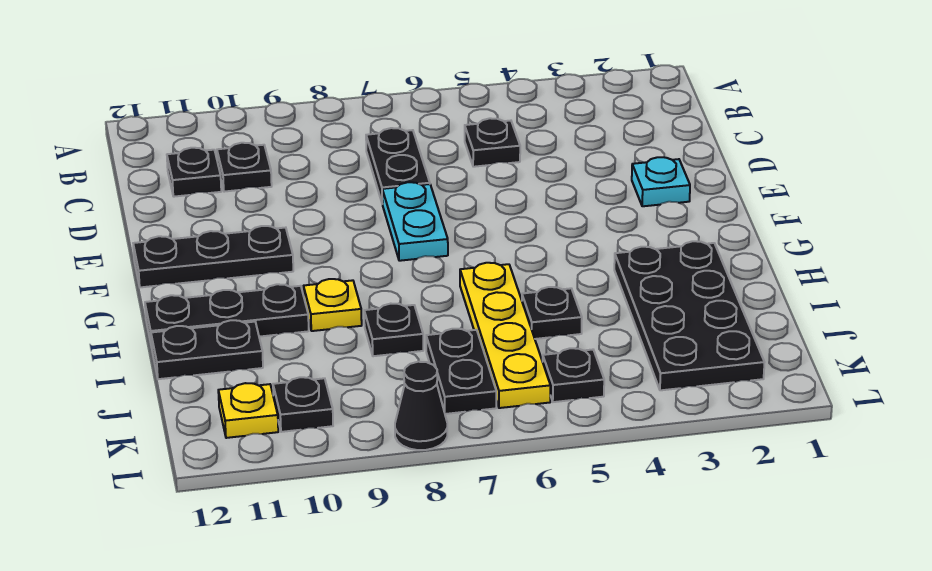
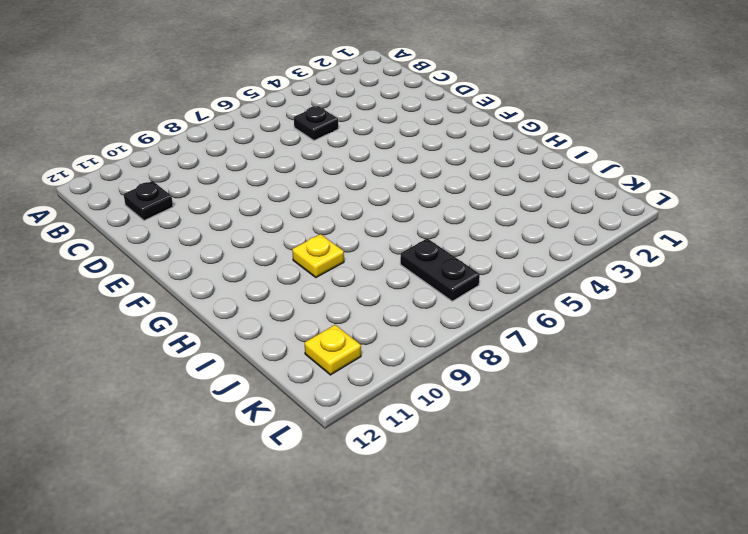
none -> black 1x2 plate [366,128,430,204]
none -> black 1x1 plate [217,143,272,192]
none -> cyan 1x1 plate [632,157,690,206]

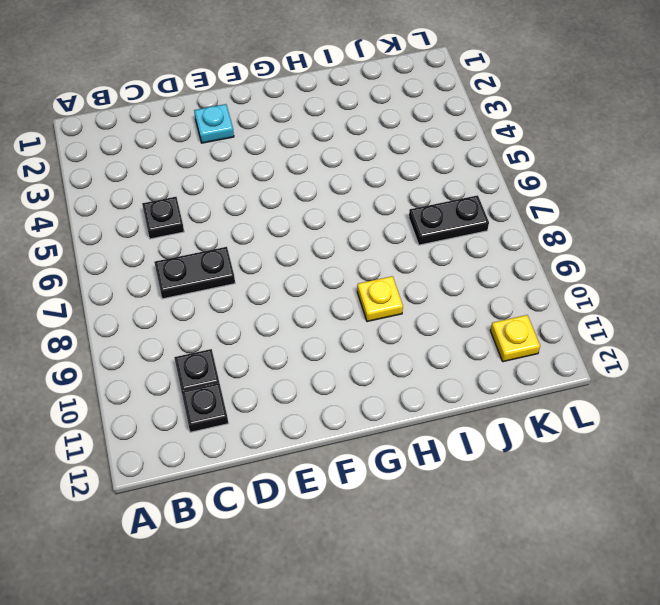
none -> cyan 1x2 plate [382,182,448,261]
none -> black 1x3 plate [133,226,293,287]
none -> black 2x4 plate [614,241,765,390]

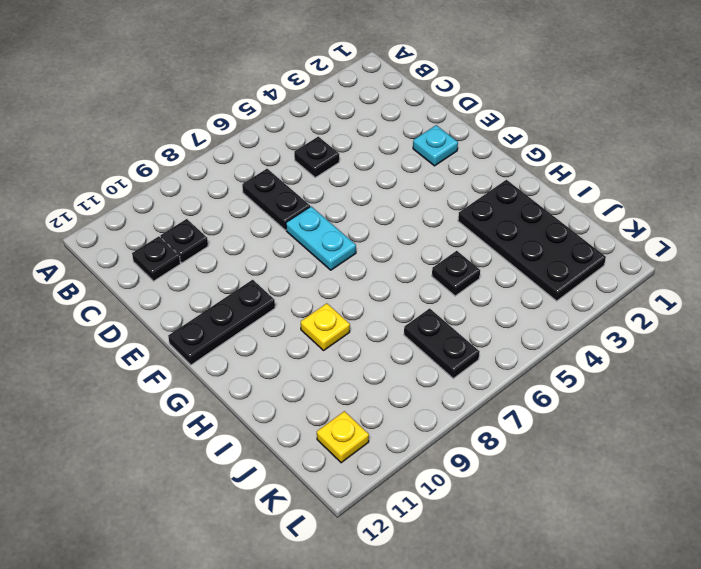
none -> yellow 1x4 plate [460,263,550,408]
none -> black 1x3 plate [145,284,309,347]
none -> black 1x1 plate [364,304,423,356]

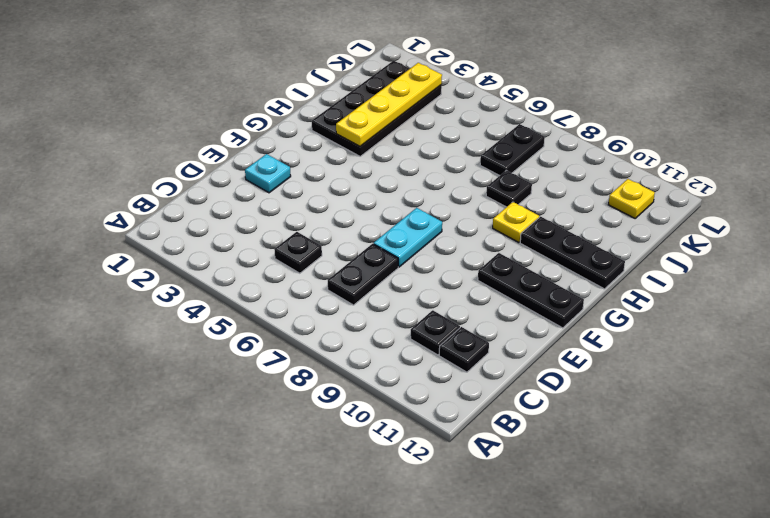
yellow 1x4 plate [336,63,442,146] -> yellow 1x4 plate moved to [460,263,550,408]
none -> black 1x1 plate [522,287,582,339]
none -> black 1x2 plate [151,320,263,379]
none -> black 1x1 plate [543,348,604,402]

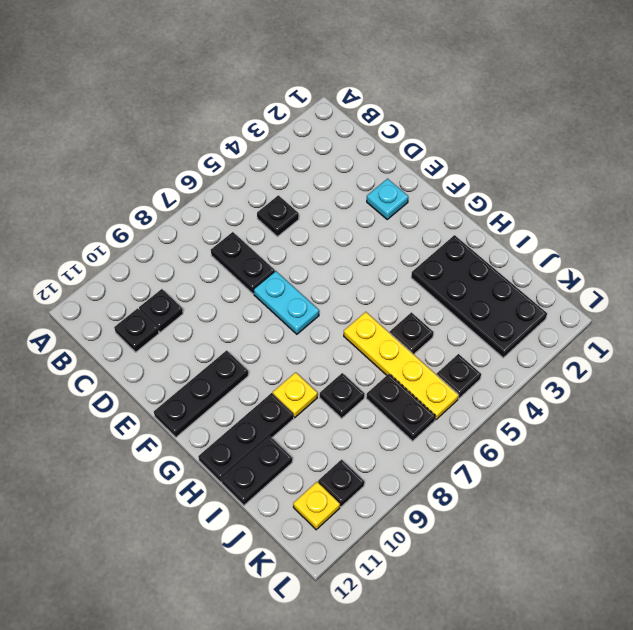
none -> black 1x1 cone [395,361,447,450]

